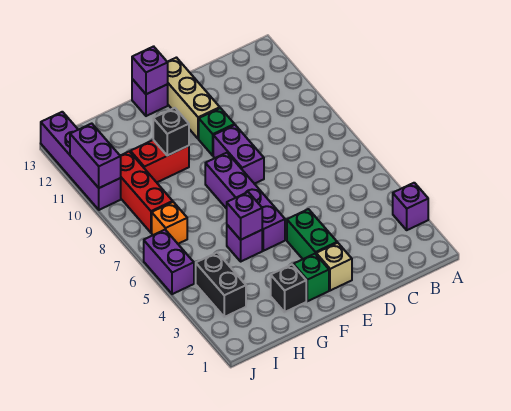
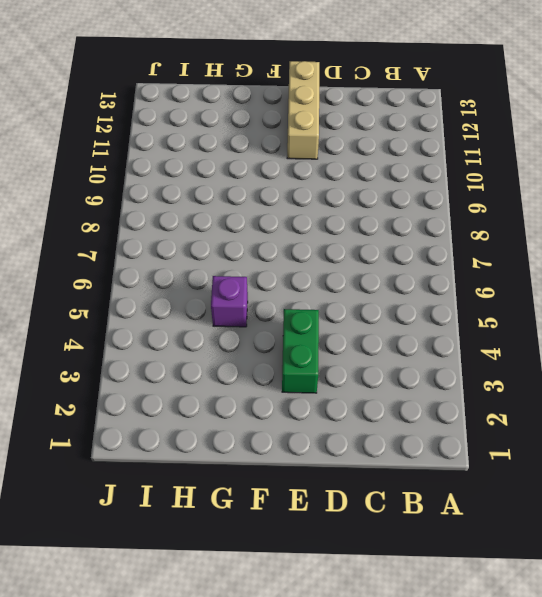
none -> purple 1x1 brick [393,183,428,230]
none -> tan 1x1 brick [316,243,352,291]
none -> purple 1x2 brick [213,125,264,184]

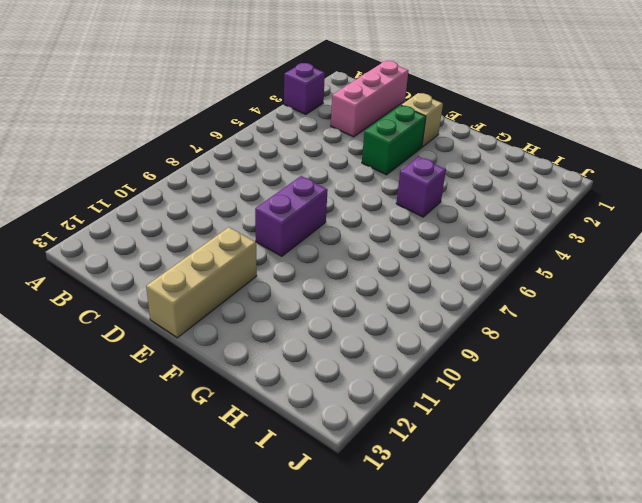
pink 1x3 brick [331,61,408,137] -> none
none -> green 1x1 brick [199,108,234,156]
none -> green 1x1 brick [293,254,329,301]
none -> purple 1x4 brick [205,153,285,251]

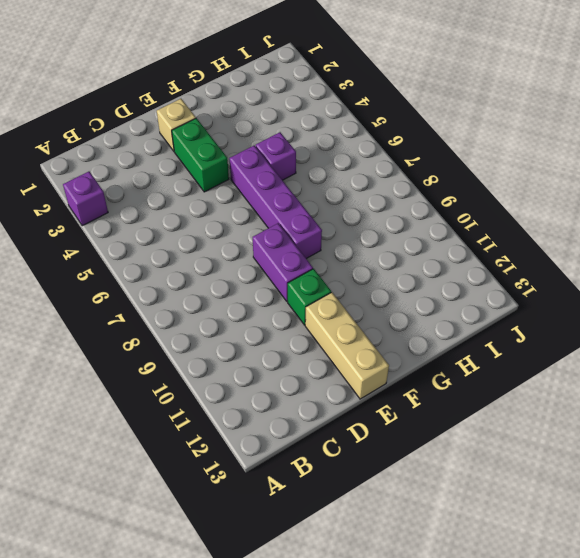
none -> green 1x1 brick [293,254,329,301]
none -> purple 1x1 brick [132,79,168,116]
none -> black 1x1 brick [271,265,306,312]

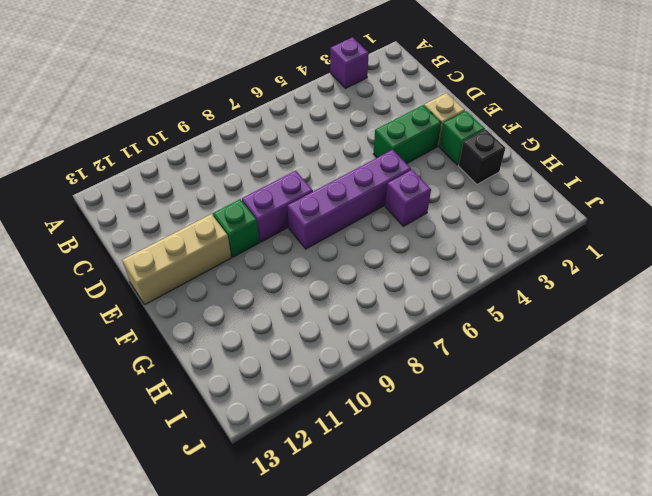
none -> purple 1x1 brick [132,79,168,116]
none -> red 1x2 brick [130,140,189,182]
none -> black 1x2 brick [196,253,246,317]

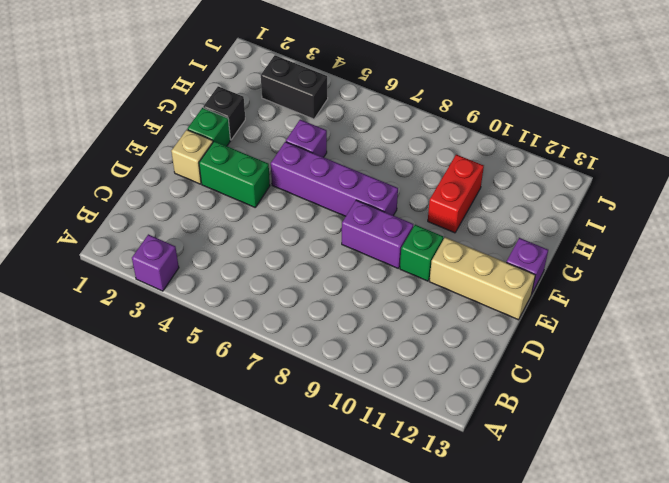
none -> orange 1x1 brick [152,202,187,244]
none -> red 1x3 brick [121,152,173,233]
none -> purple 1x2 brick [144,230,194,294]

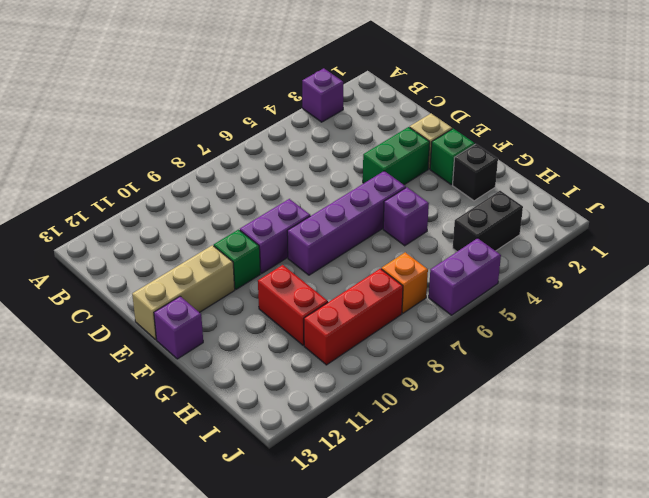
none -> purple 1x4 brick [41,112,121,210]
none -> purple 1x1 brick [132,46,168,94]
none -> purple 1x1 brick [227,192,262,240]

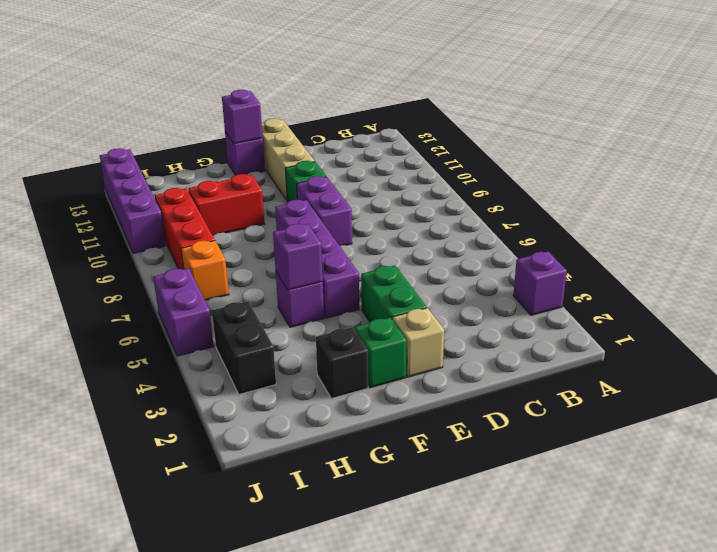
none -> black 1x1 brick [153,108,189,156]
none -> purple 1x2 brick [70,124,121,188]

